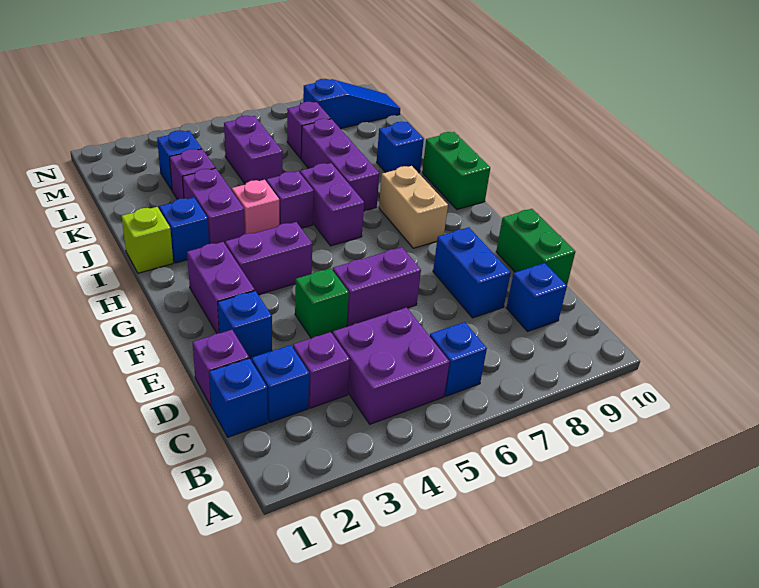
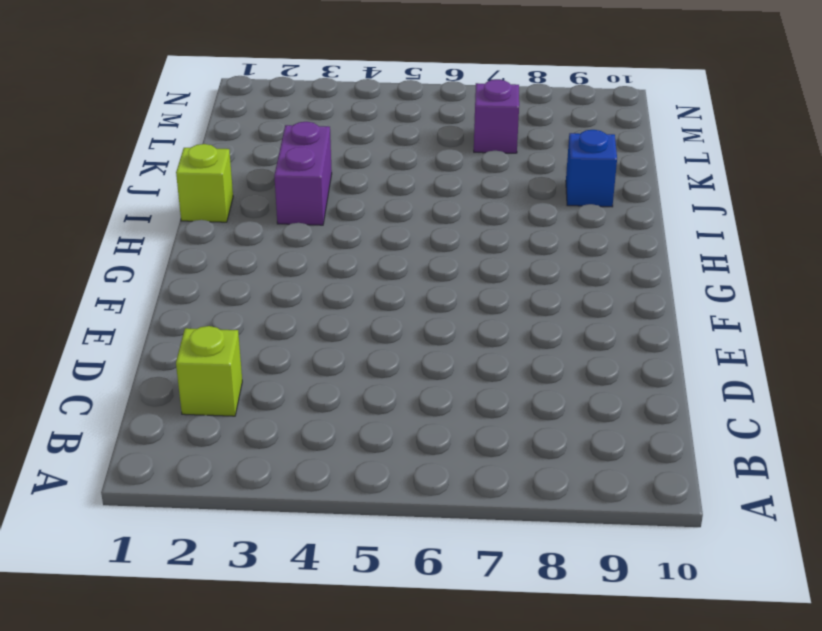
lime 1x1 brick [176,326,242,416] -> blue 1x1 brick [252,345,309,422]
none -> purple 2x2 brick [333,308,449,424]
none -> blue 1x1 brick [430,322,487,396]
none -> blue 1x1 brick [209,358,268,437]

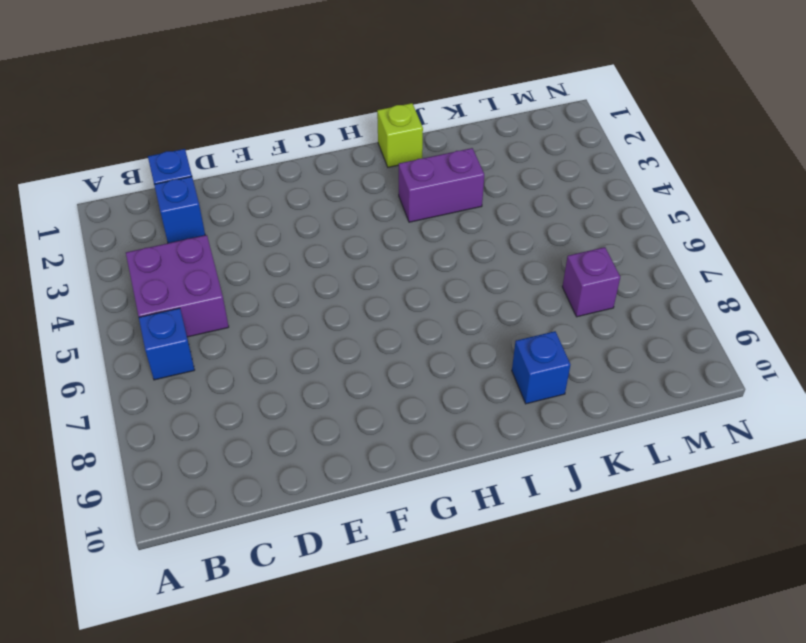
none -> purple 1x1 brick [293,332,350,408]
none -> blue 1x1 brick [506,263,567,331]
none -> purple 1x1 brick [193,330,249,406]

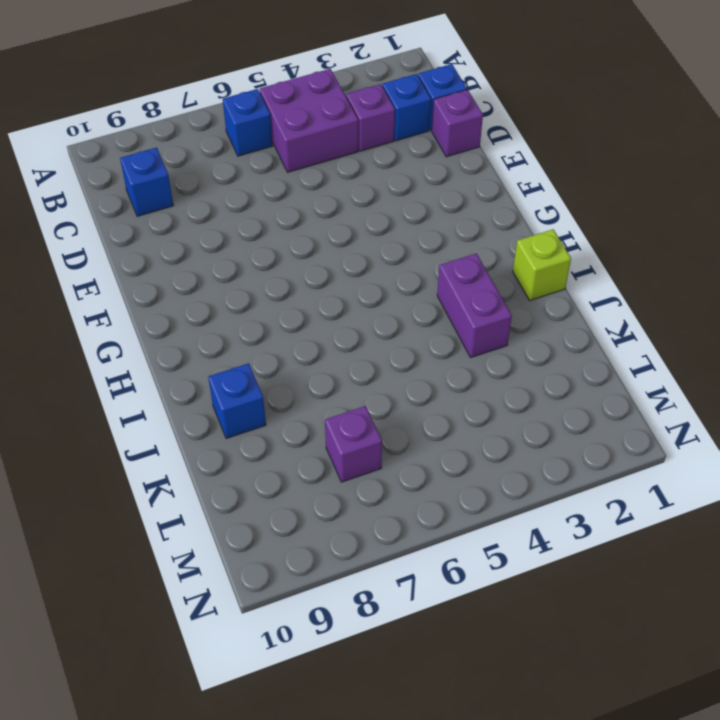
none -> blue 1x2 brick [433,227,511,318]
none -> green 1x2 brick [496,209,575,285]
none -> blue 1x1 brick [218,291,272,359]

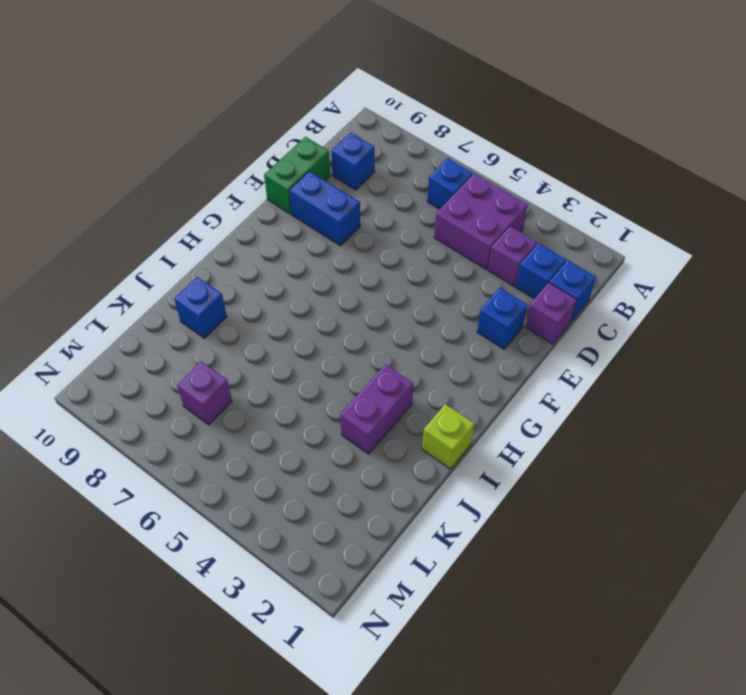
blue 1x2 brick [289,171,360,246] -> blue 1x2 brick turned to [433,227,511,318]
none -> green 1x1 brick [295,268,349,338]
none -> purple 1x2 brick [333,247,421,326]
none -> purple 1x2 brick [187,242,255,334]

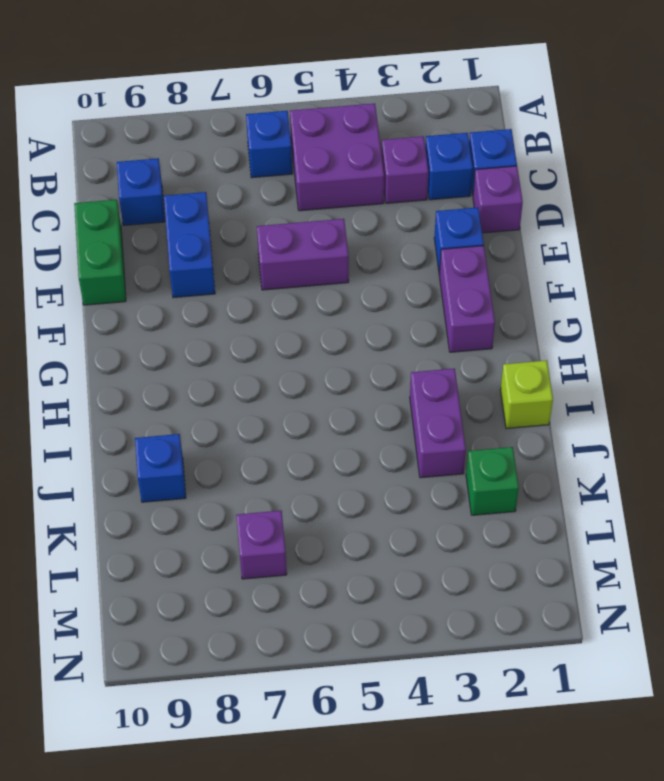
green 1x1 brick [466,447,519,515] -> green 1x1 brick moved to [295,268,349,338]
none -> purple 1x2 brick [225,222,312,295]
none -> tan 1x2 brick [379,166,448,248]
none -> purple 1x2 brick [300,163,364,246]

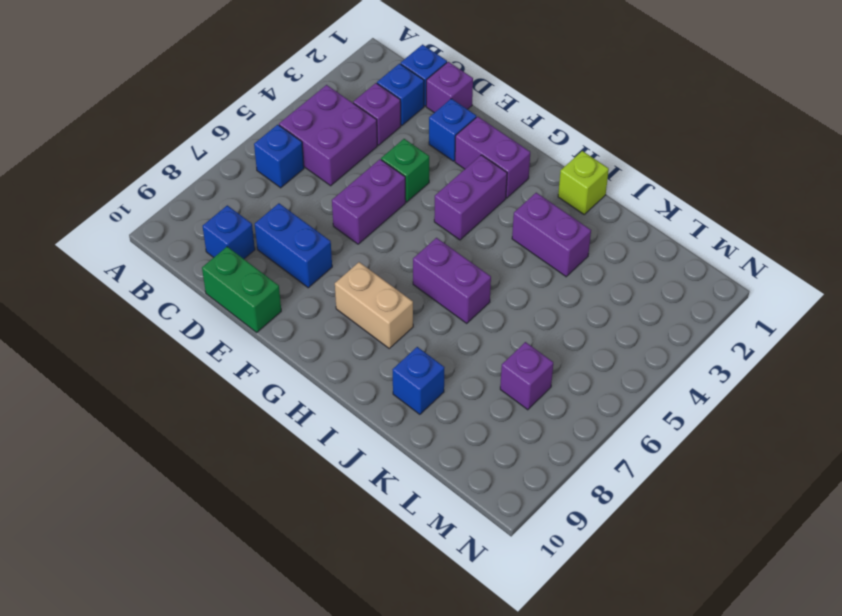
none -> green 1x2 brick [422,132,490,210]
none -> blue 1x1 brick [159,198,209,263]
none -> pink 1x1 brick [232,180,279,234]

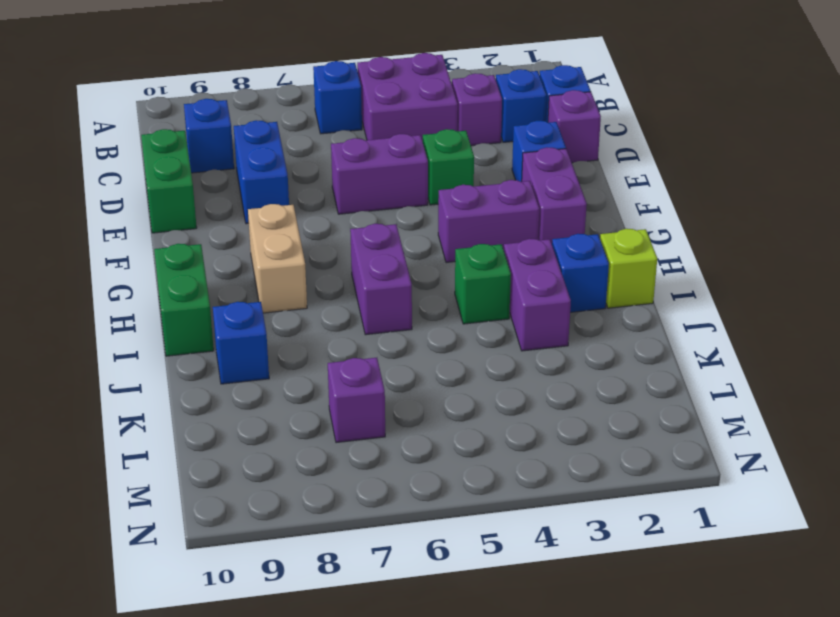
green 1x1 brick [455,244,511,324] -> pink 1x1 brick [232,180,279,234]
none -> purple 1x1 brick [266,171,314,228]
none -> purple 1x3 brick [301,119,379,211]
none -> purple 1x1 brick [170,149,215,199]

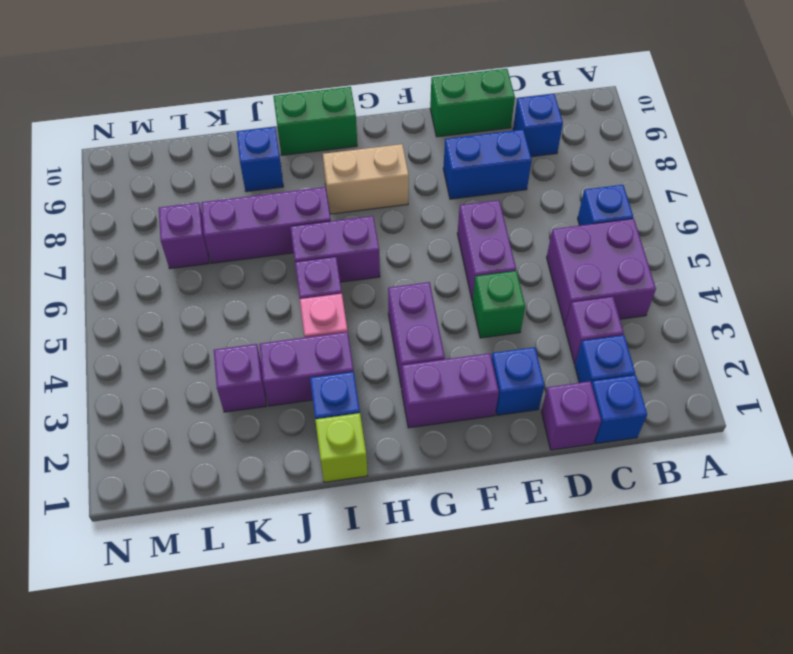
none -> purple 1x2 brick [224,116,283,184]
none -> blue 1x1 brick [157,131,202,190]
none -> blue 1x3 slope [303,79,400,129]

